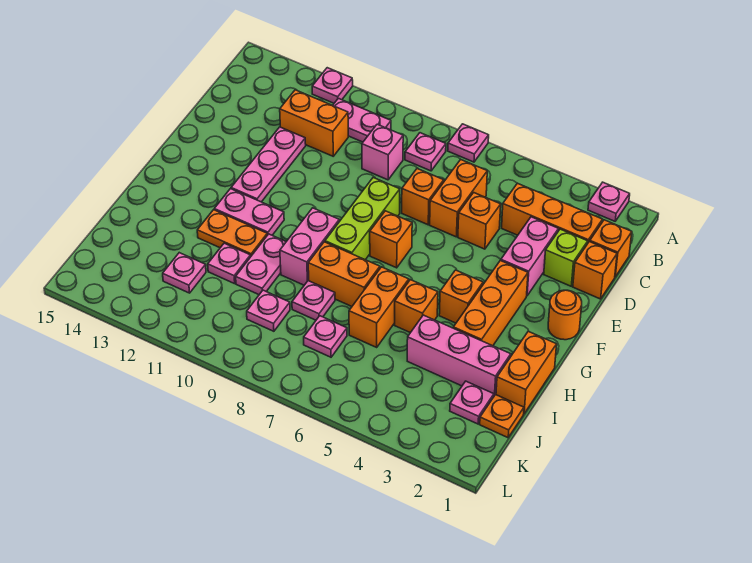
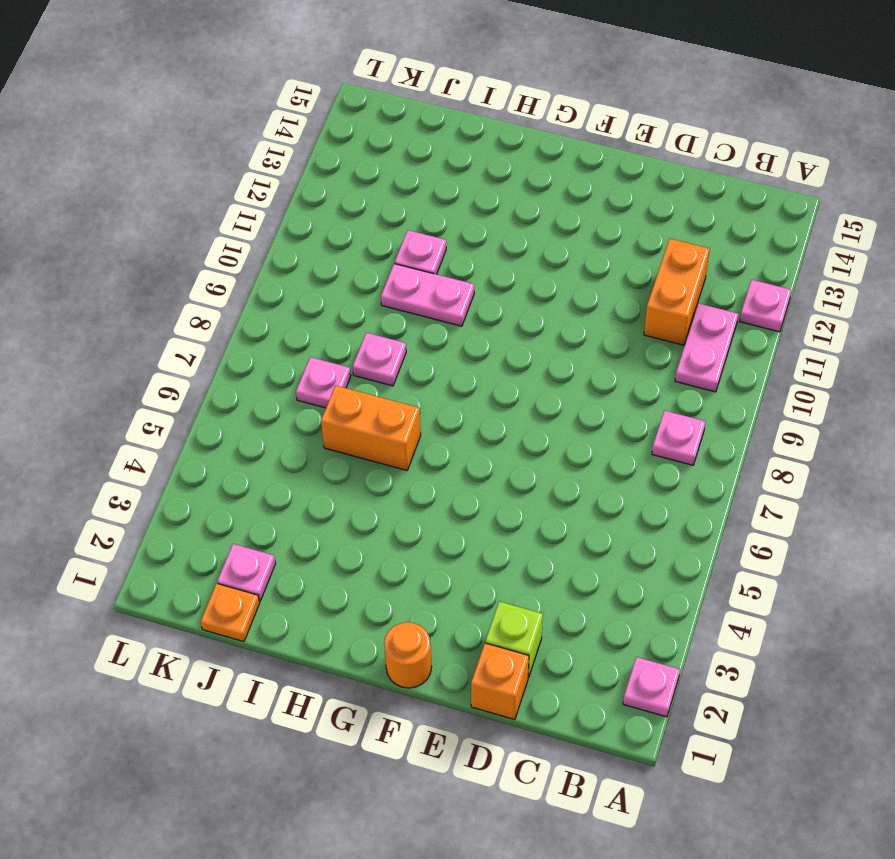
none -> pink 1x1 plate [448,124,489,162]
none -> orange 1x1 brick [590,220,632,277]
none -> orange 1x3 brick [502,183,603,242]
none -> orange 1x2 brick [430,159,487,237]

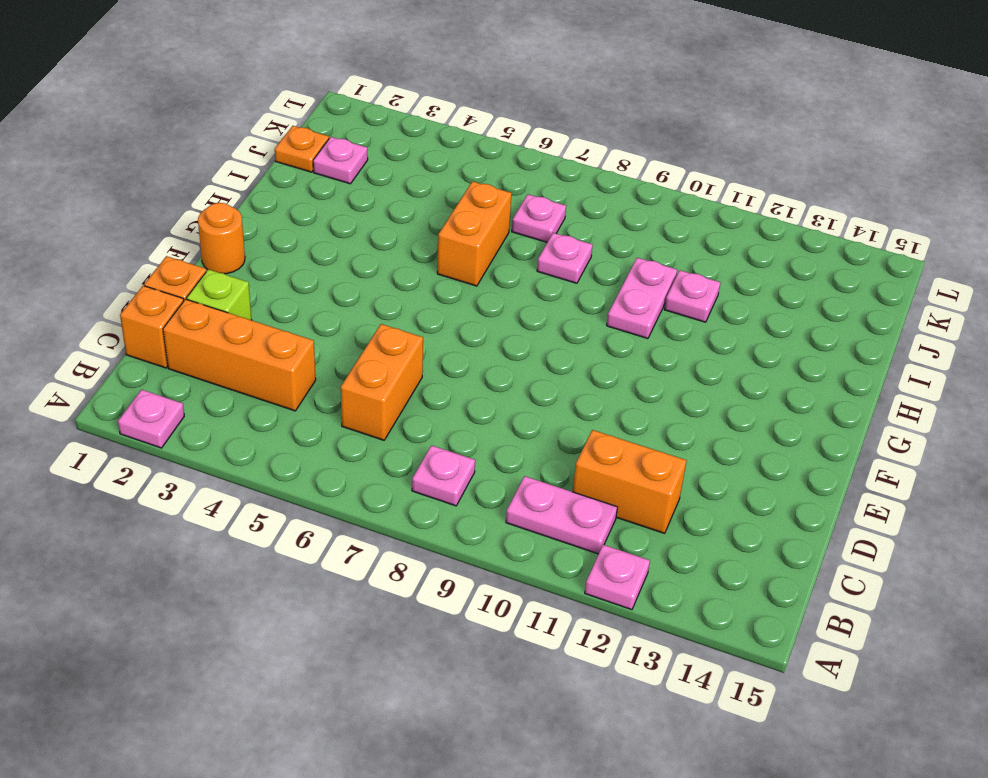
none -> pink 1x1 plate [448,124,489,162]
none -> pink 1x1 brick [362,124,403,180]
none -> pink 1x2 brick [501,217,558,295]
none -> orange 1x1 brick [458,193,501,249]

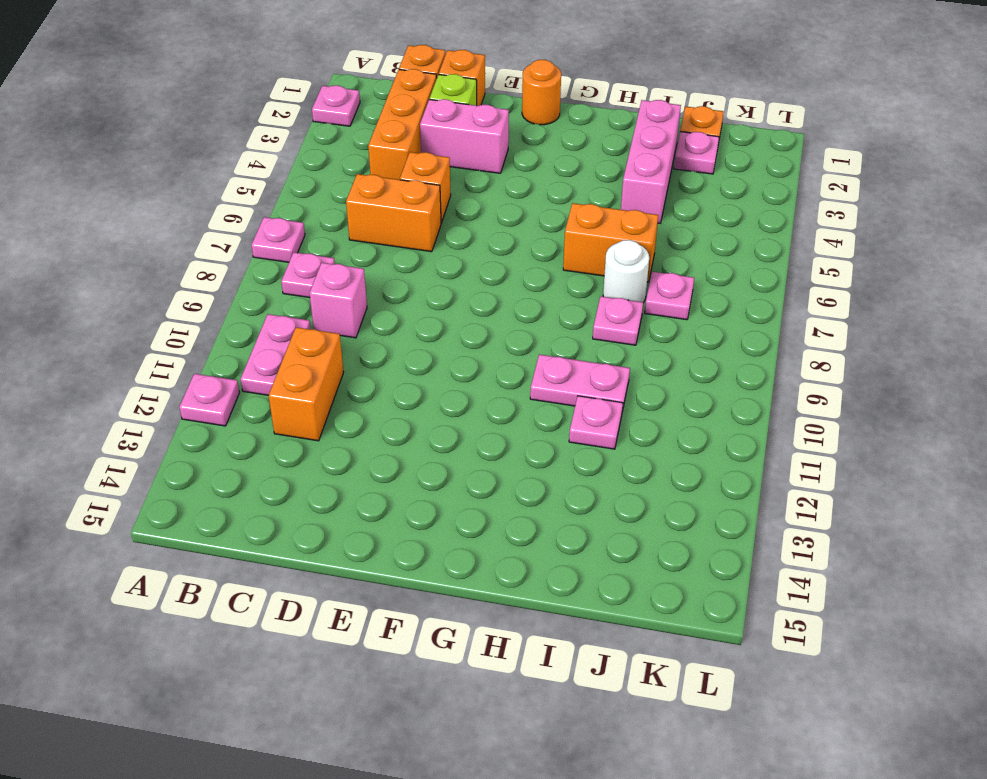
white 1x1 round brick [603,240,649,303] -> none
none -> orange 1x1 brick [402,169,444,225]
none -> pink 1x3 plate [231,127,306,202]
none -> lime 1x3 brick [325,178,400,260]
none -> orange 1x3 brick [453,261,528,346]

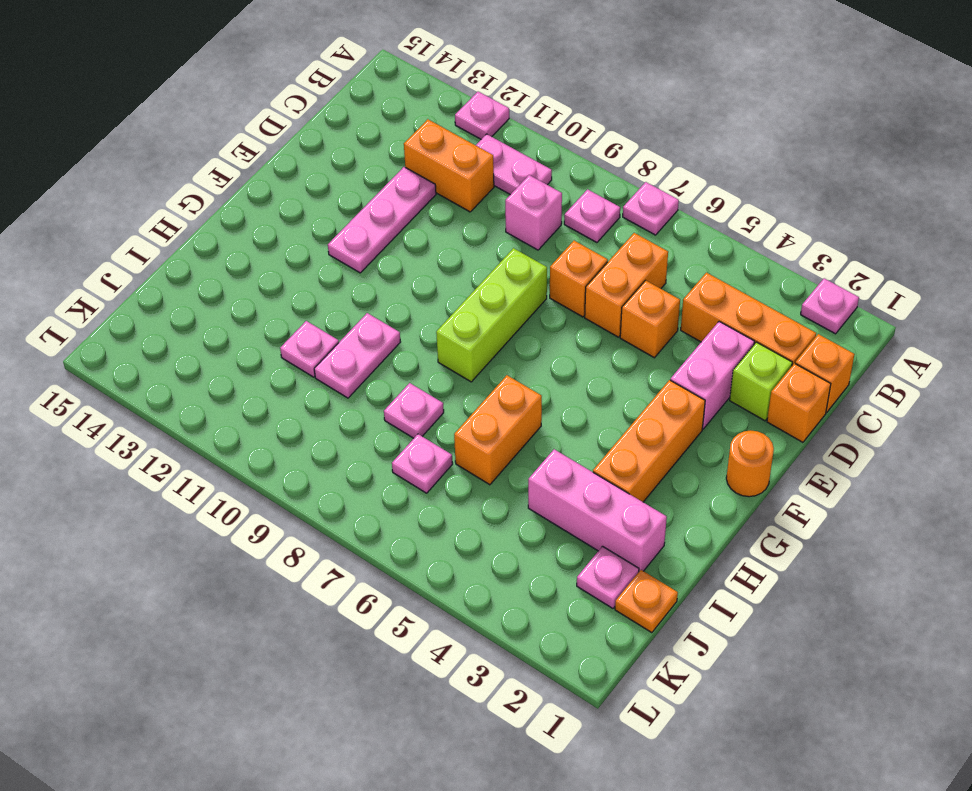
none -> orange 1x1 brick [370,211,412,268]
none -> orange 1x1 brick [439,270,483,323]
none -> pink 1x2 brick [280,208,339,285]
none -> pink 1x2 plate [214,189,284,235]

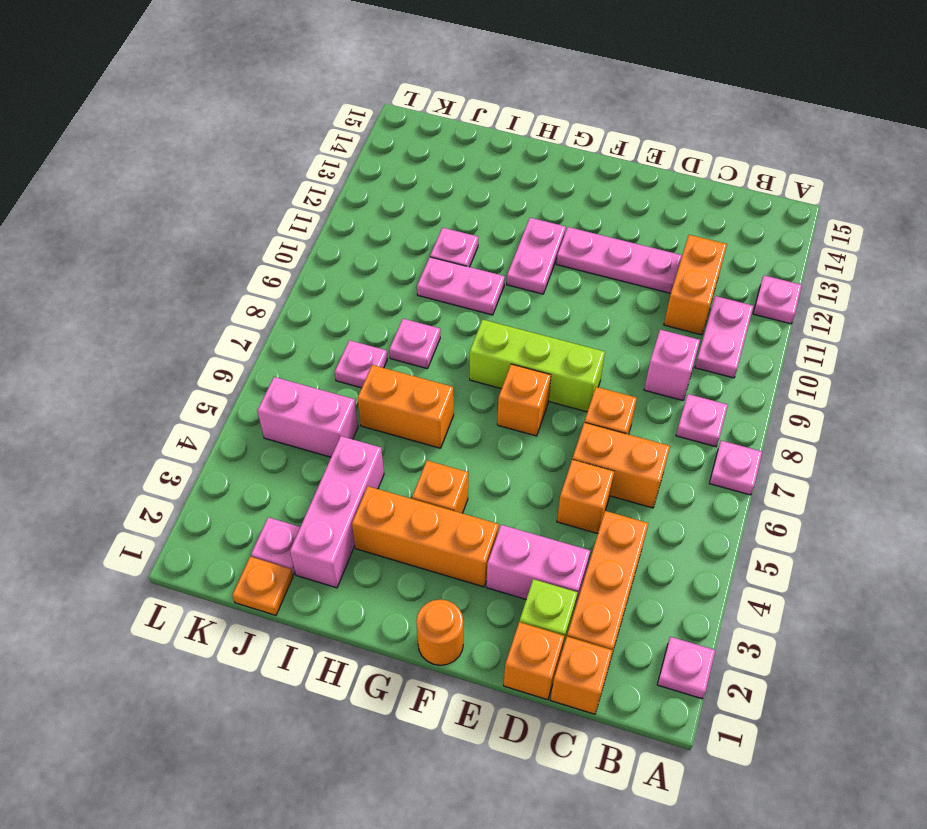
pink 1x2 brick [257,377,358,457] -> pink 1x2 brick moved to [280,208,339,285]
none -> orange 1x2 brick [496,331,557,413]
none -> orange 1x1 brick [395,280,438,333]
none -> orange 1x2 brick [308,242,380,306]
none -> orange 1x2 plate [197,210,267,256]

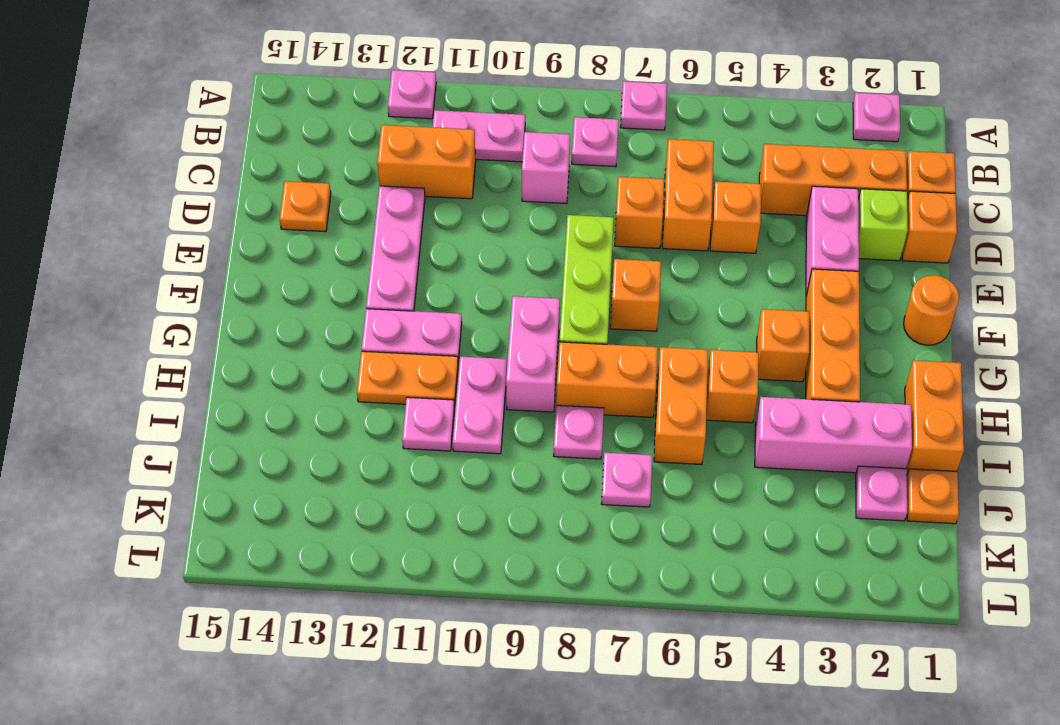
orange 1x1 plate [280,181,331,232] -> none
none -> pink 1x1 plate [247,290,290,331]
none -> pink 1x1 plate [163,253,206,293]

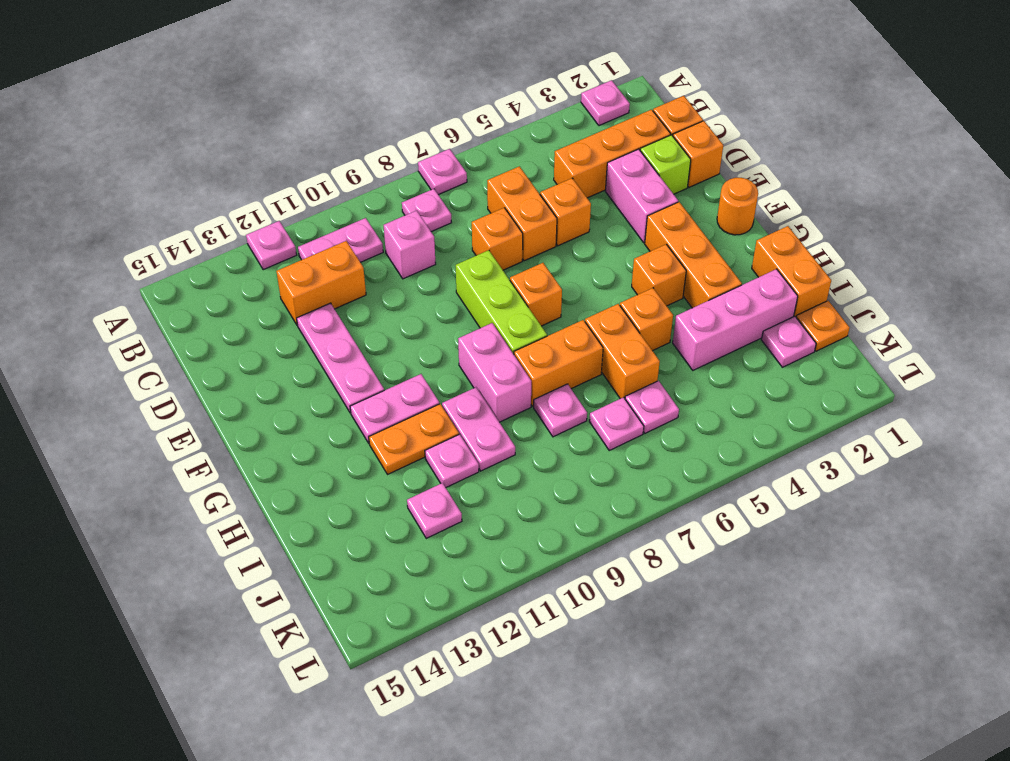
pink 1x1 plate [625,381,679,433] -> pink 1x1 plate moved to [247,290,290,331]

